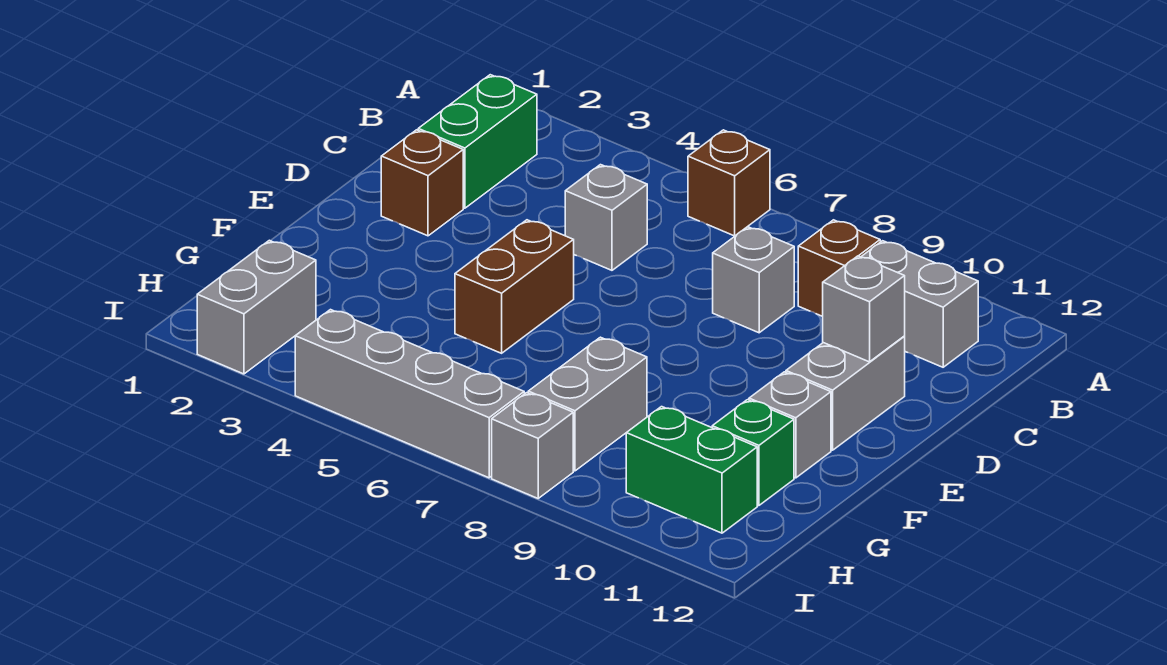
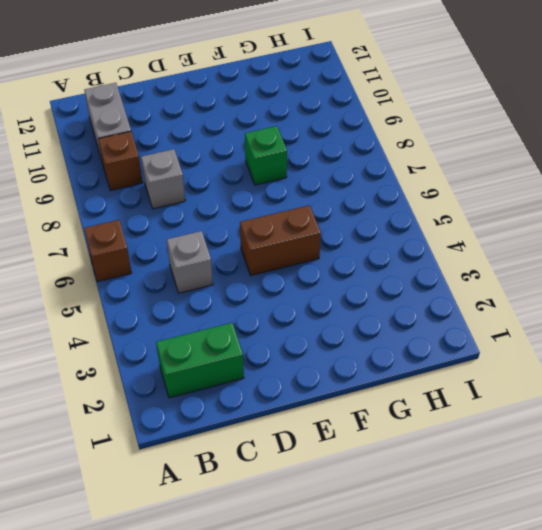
green 1x1 brick [245,126,287,185] -> green 1x1 brick moved to [712,400,794,506]
none -> brown 1x1 brick [381,130,463,236]
none -> grey 1x2 brick [786,337,905,450]
none -> grey 1x1 brick [749,372,831,478]

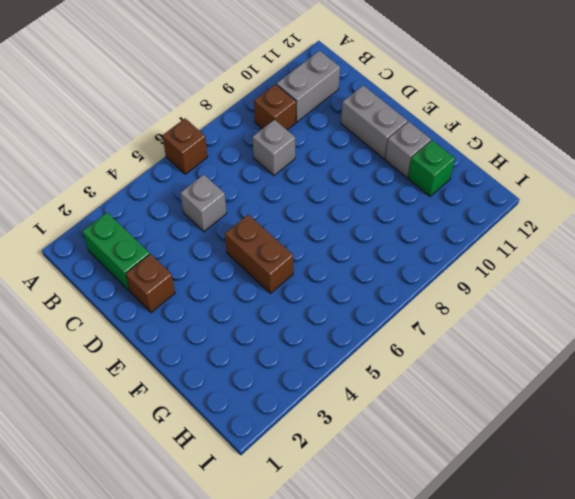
none -> grey 1x2 brick [528,337,647,471]
none -> grey 1x2 brick [197,240,316,374]
none -> green 1x2 brick [626,407,757,533]

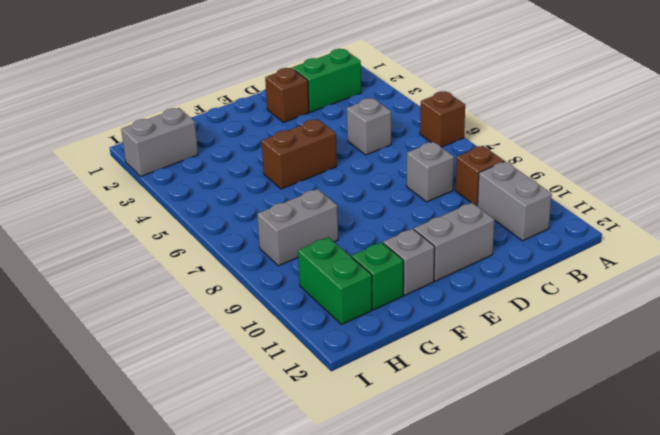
none -> grey 1x4 brick [295,310,524,478]
none -> grey 1x1 brick [492,393,573,498]
none -> grey 1x1 brick [823,256,905,362]

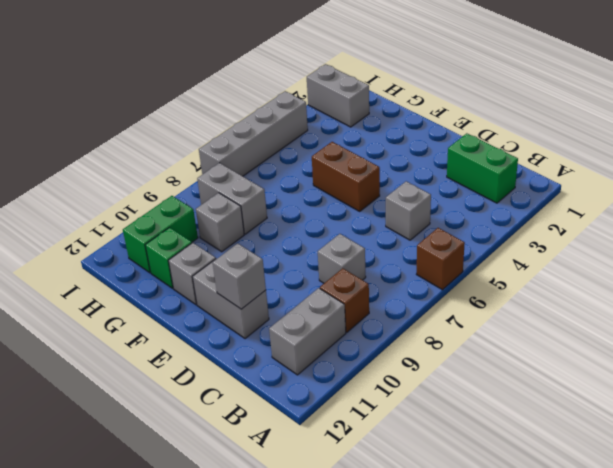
grey 1x1 brick [196,193,244,252] -> grey 1x1 brick moved to [492,393,573,498]
none -> brown 1x1 brick [381,130,463,236]

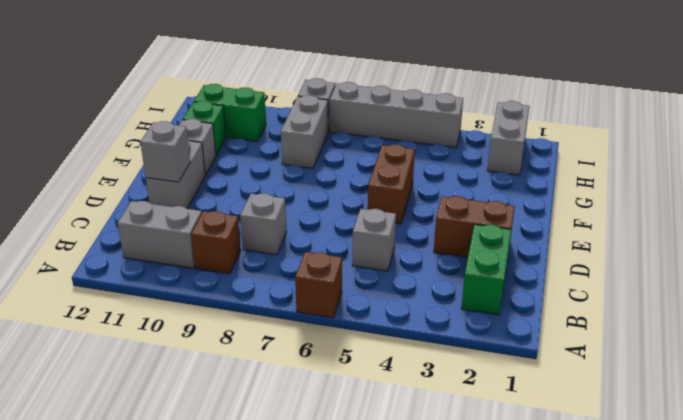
brown 1x2 brick [434,196,515,257] -> brown 1x1 brick [381,130,463,236]

